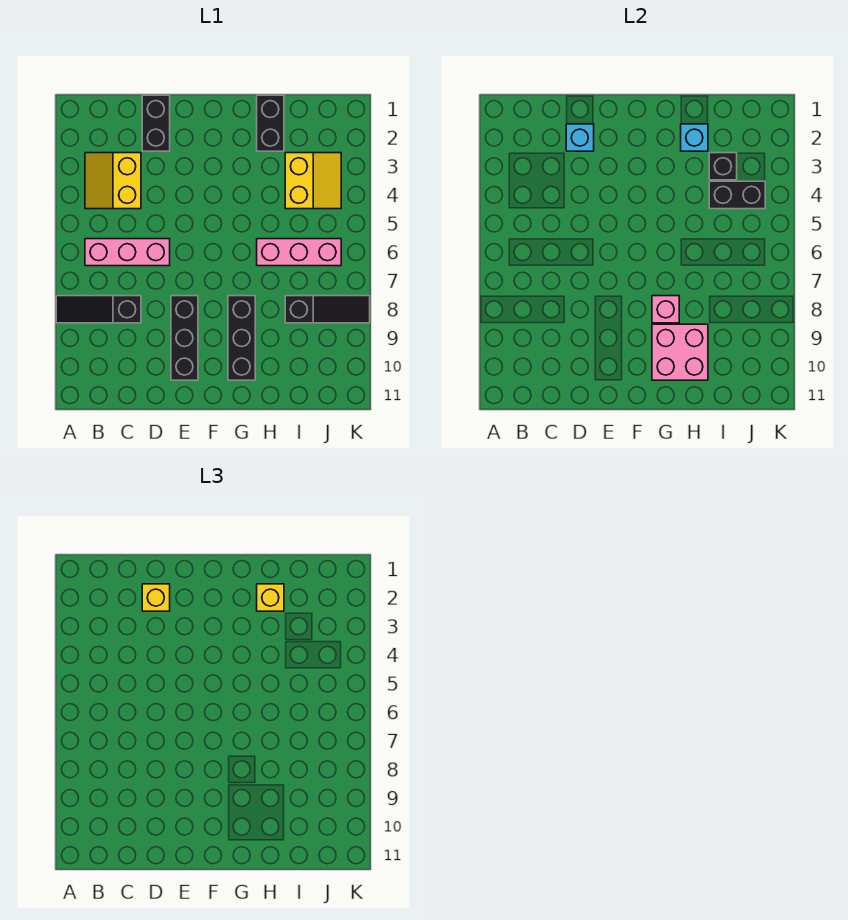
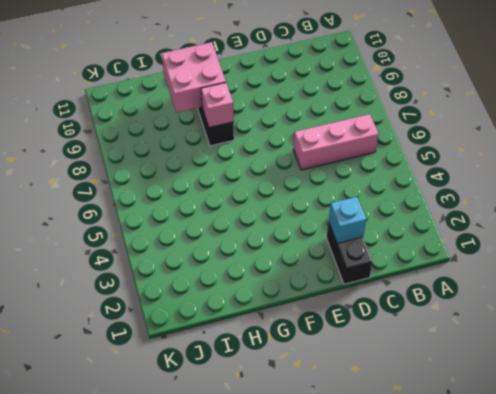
none -> black 1x3 slope [56,296,141,323]
none -> yellow 2x2 slope [85,153,141,209]
none -> black 1x3 brick [171,296,198,380]

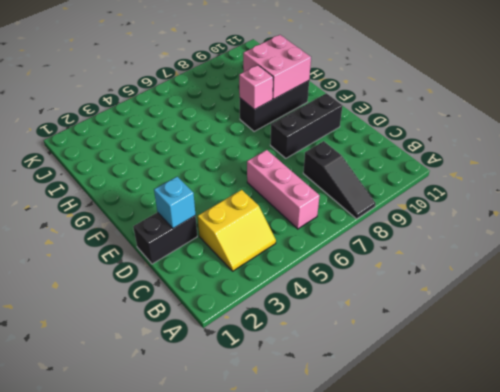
none -> black 1x2 brick [257,95,284,151]
none -> pink 1x3 brick [257,239,341,266]
none -> yellow 2x2 slope [285,153,341,209]

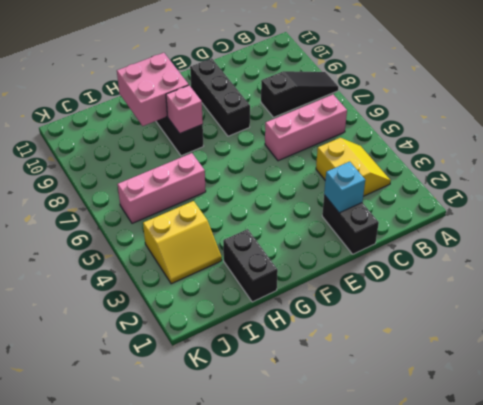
yellow 2x2 slope [143,201,222,284] -> yellow 2x2 slope turned to [285,153,341,209]
none -> black 1x3 slope [285,296,370,323]
none -> cyan 1x1 brick [681,124,708,151]
none -> black 1x1 brick [709,153,737,180]

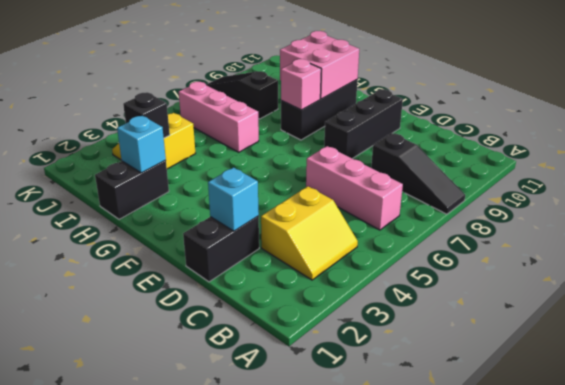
none -> black 1x2 brick [709,181,765,209]
none -> yellow 1x1 brick [142,584,170,611]
none -> yellow 1x1 brick [257,584,284,611]

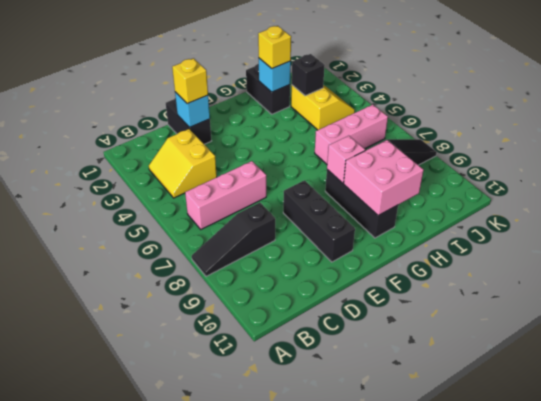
none -> black 1x2 brick [709,181,765,209]

